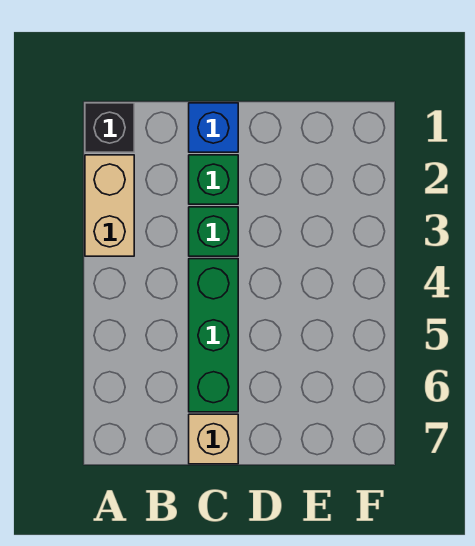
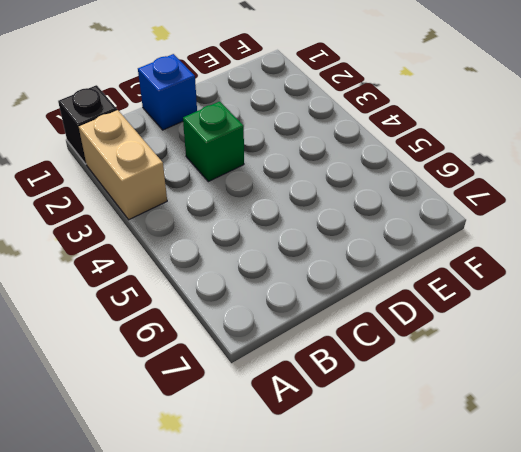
none -> green 1x1 brick [189,155,238,204]
none -> green 1x3 brick [189,259,238,412]

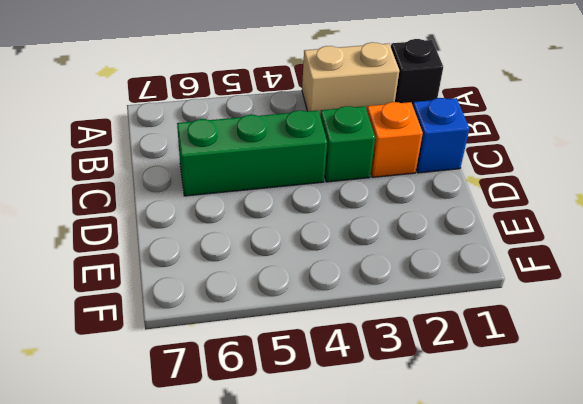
orange 1x1 brick [367,102,423,177] -> green 1x1 brick [189,155,238,204]
none -> tan 1x1 brick [189,414,238,464]

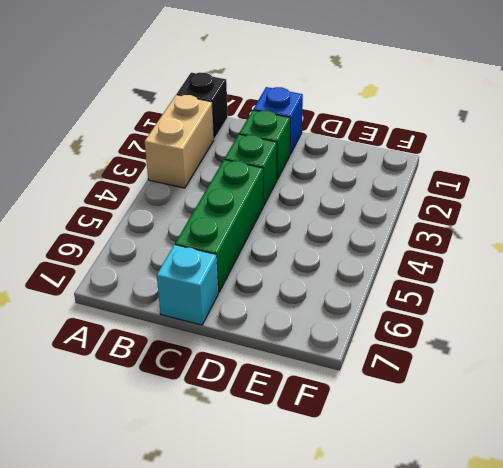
cyan 1x1 brick [157,245,218,325] -> tan 1x1 brick [189,414,238,464]

